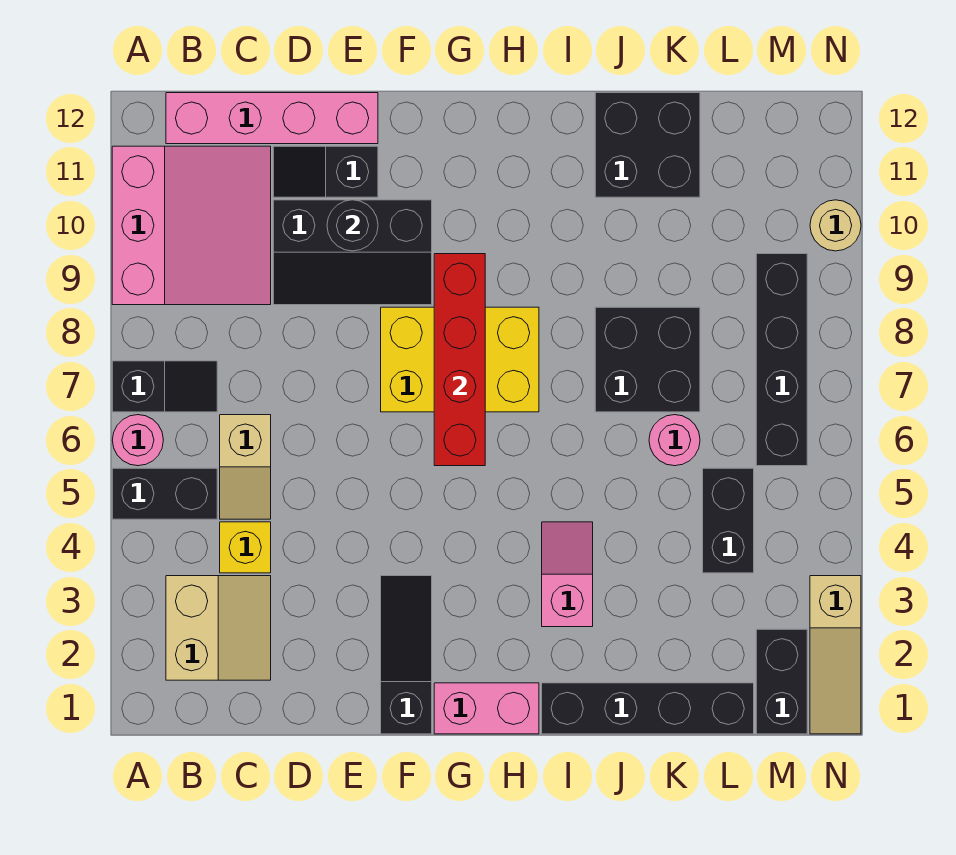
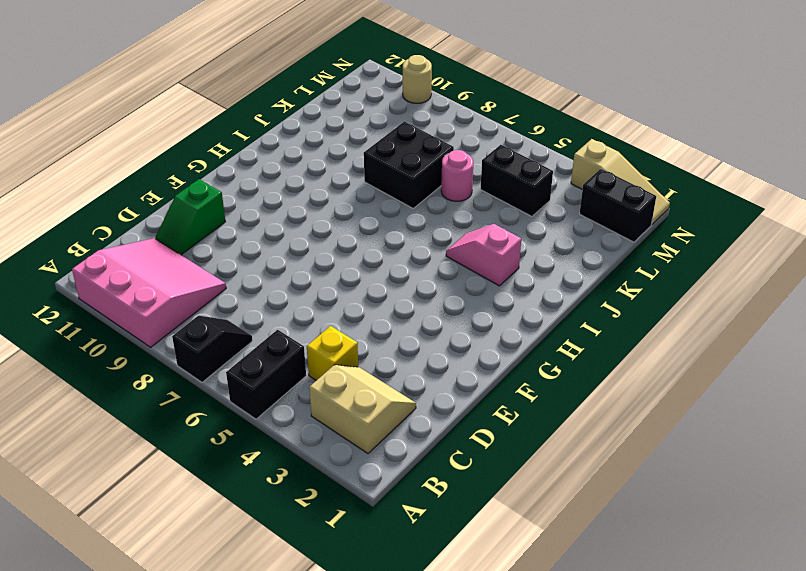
green 1x2 slope [155,179,225,255] -> black 1x2 slope [273,146,378,197]
none -> pink 1x1 round brick [112,415,163,466]
none -> pink 1x4 brick [166,93,378,144]
none -> tan 1x2 slope [220,415,271,519]

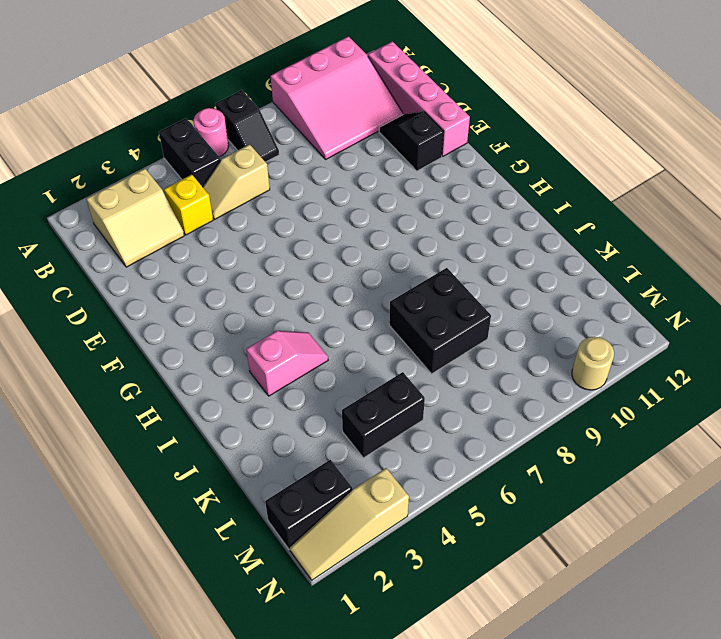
none -> black 2x3 slope [273,200,432,305]
none -> black 1x3 slope [381,576,432,734]
none -> yellow 2x3 brick [381,307,539,412]

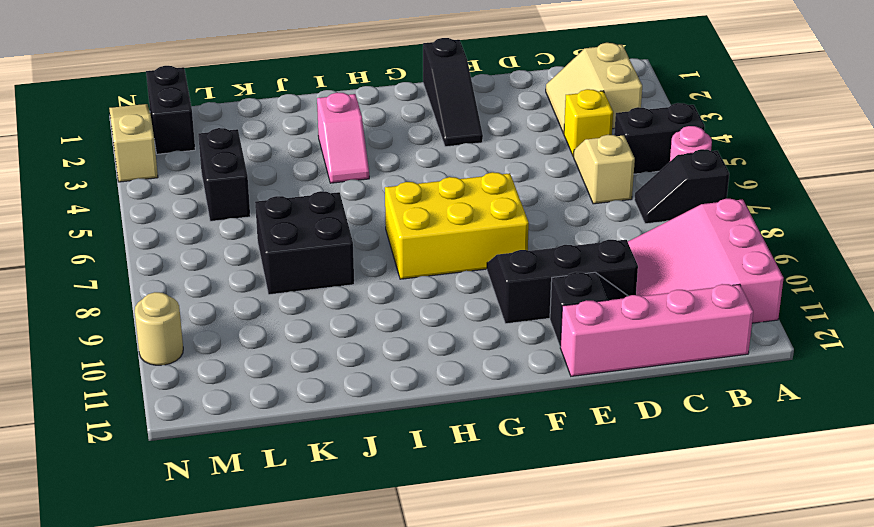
none -> pink 1x2 brick [434,683,539,734]
none -> black 1x4 brick [542,683,754,734]
none -> black 2x2 brick [595,93,700,197]

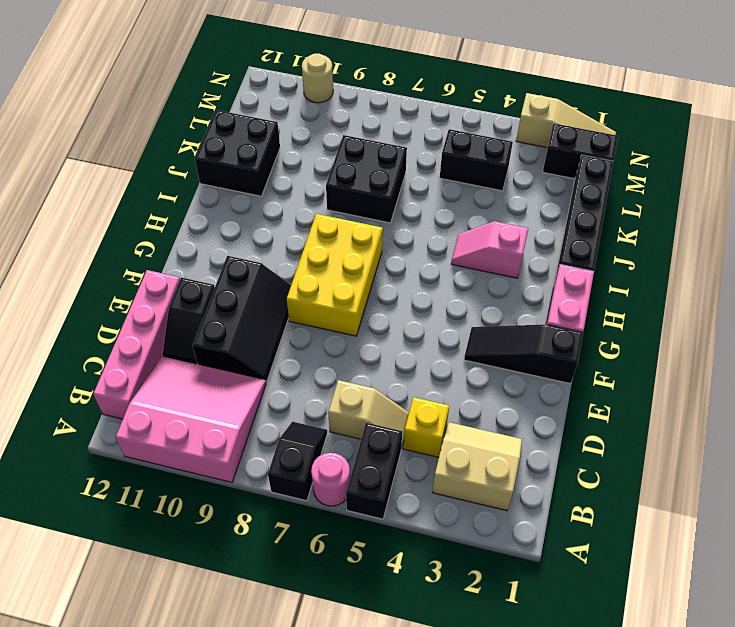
none -> pink 1x1 round brick [649,415,700,466]
none -> black 1x4 brick [756,254,807,466]
none -> black 1x1 round brick [327,200,378,251]

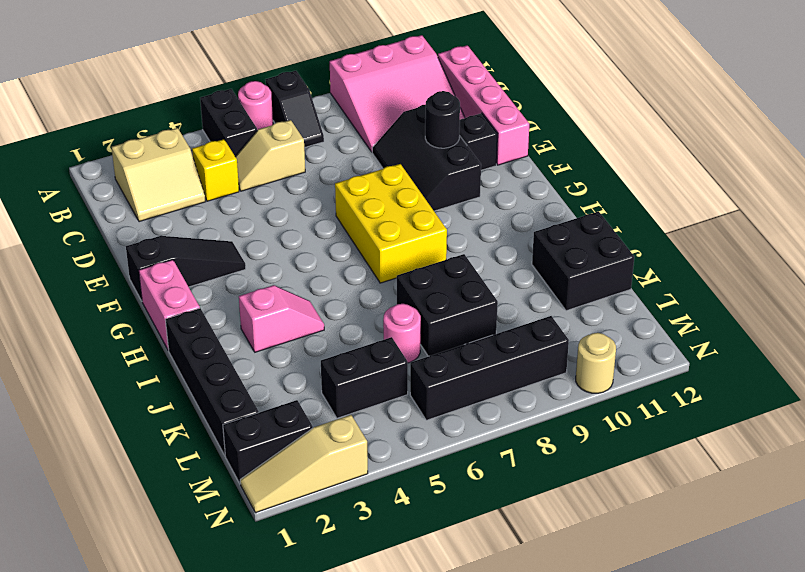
none -> red 1x4 brick [434,254,485,466]

